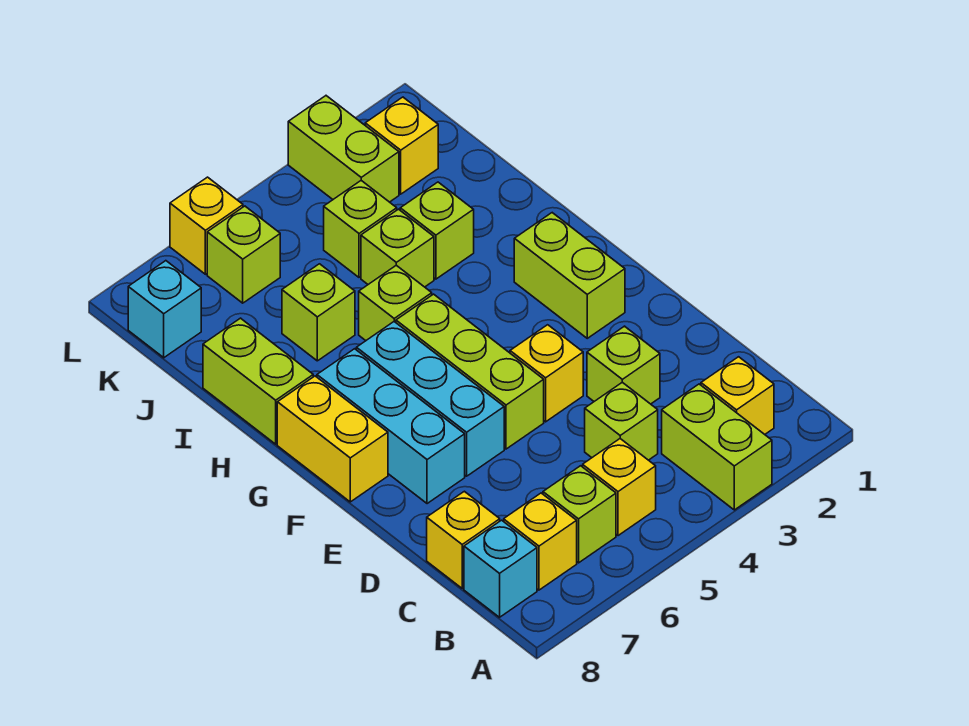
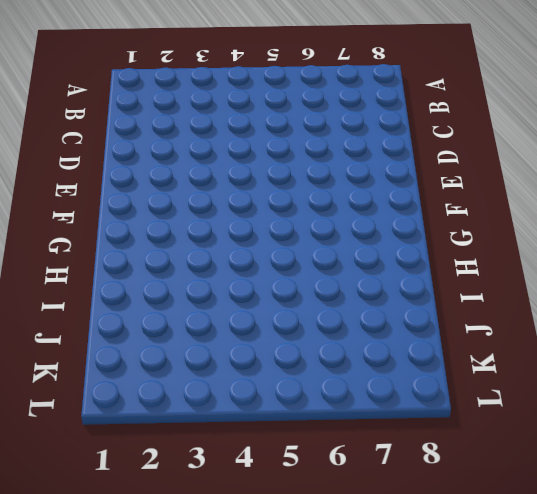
none -> lime 1x2 brick [662,384,772,510]
none -> yellow 1x1 brick [701,357,774,434]
none -> yellow 1x1 brick [583,439,656,536]

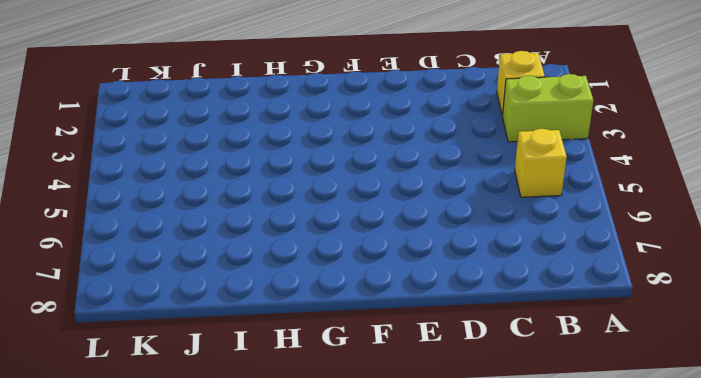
none -> lime 1x1 brick [543,466,616,563]
none -> yellow 1x1 brick [504,493,577,590]
none -> cyan 1x1 brick [464,520,537,617]

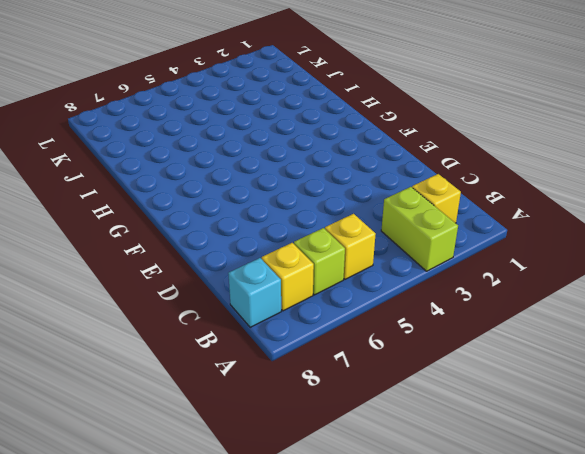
none -> lime 1x1 brick [585,382,658,460]
none -> yellow 1x1 brick [427,491,500,588]
none -> lime 1x1 brick [587,326,660,404]

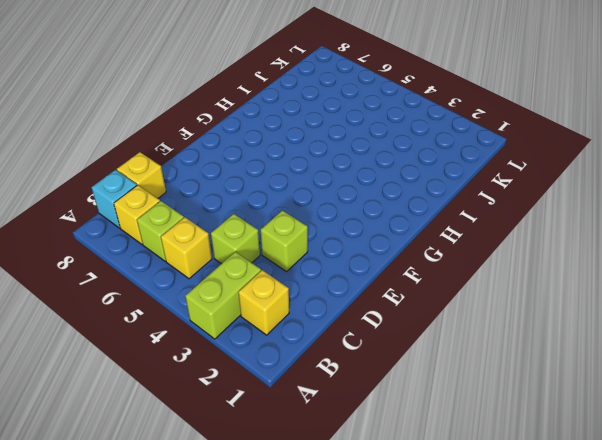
none -> yellow 1x1 brick [510,325,583,422]
none -> lime 1x3 brick [396,294,544,449]
none -> cyan 1x3 brick [356,322,504,476]

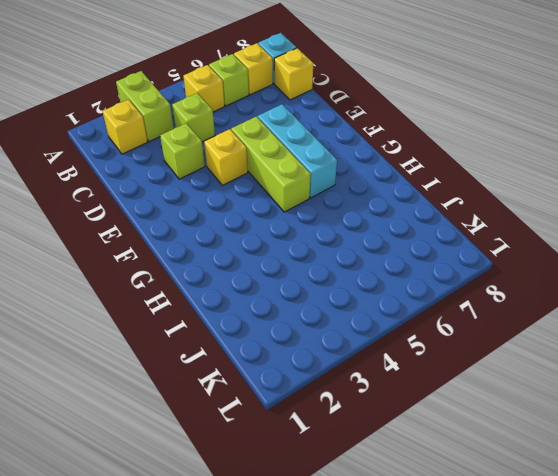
none -> cyan 1x3 brick [317,349,465,504]
none -> lime 1x2 brick [514,213,625,338]
none -> yellow 1x2 brick [277,376,388,502]

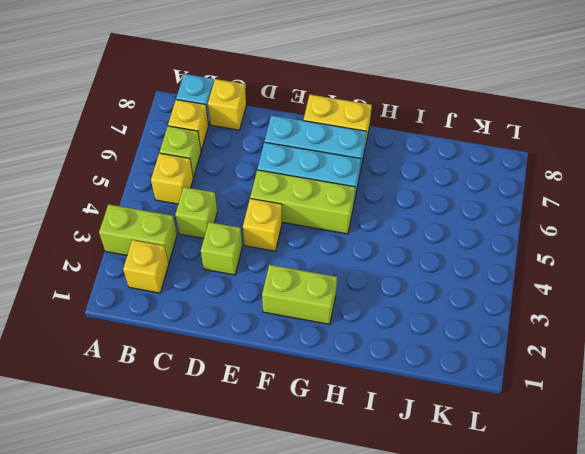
none -> lime 1x1 brick [359,265,432,341]
none -> lime 1x2 brick [203,318,313,444]
none -> lime 1x1 brick [400,182,474,279]

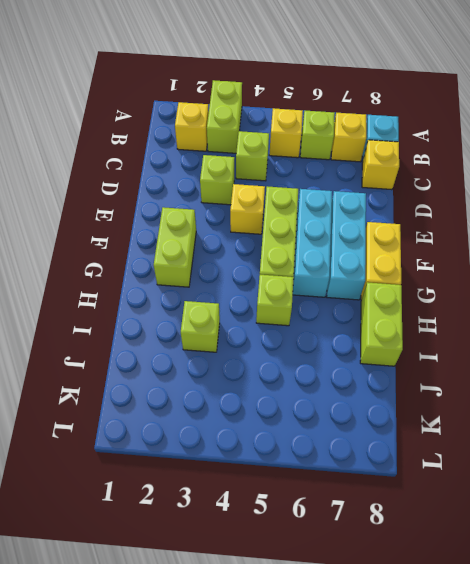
none -> lime 1x1 brick [361,209,434,287]
none -> lime 1x1 brick [282,264,355,361]
none -> lime 1x1 brick [324,181,397,277]

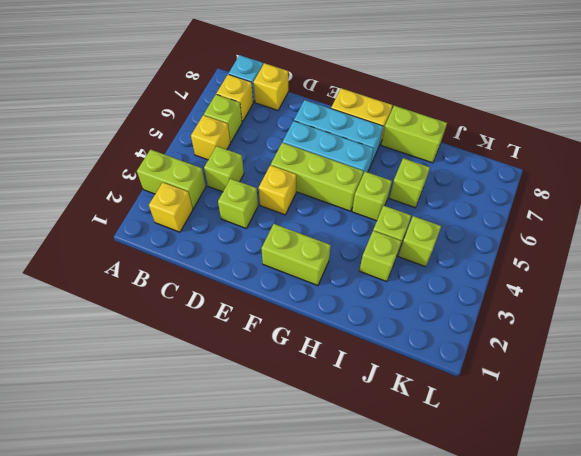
none -> yellow 1x1 brick [365,97,438,194]
none -> lime 1x2 brick [288,96,399,202]
none -> lime 1x1 brick [207,206,280,303]

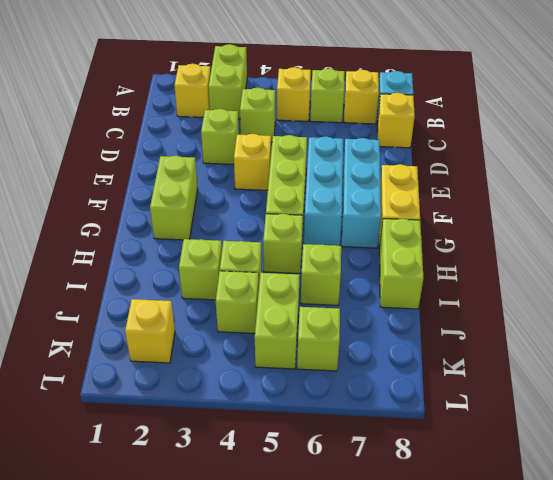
lime 1x2 brick [255,273,300,369] -> lime 1x2 brick moved to [288,96,399,202]
none -> cyan 1x1 brick [128,261,201,358]
none -> yellow 1x1 brick [170,177,243,274]

